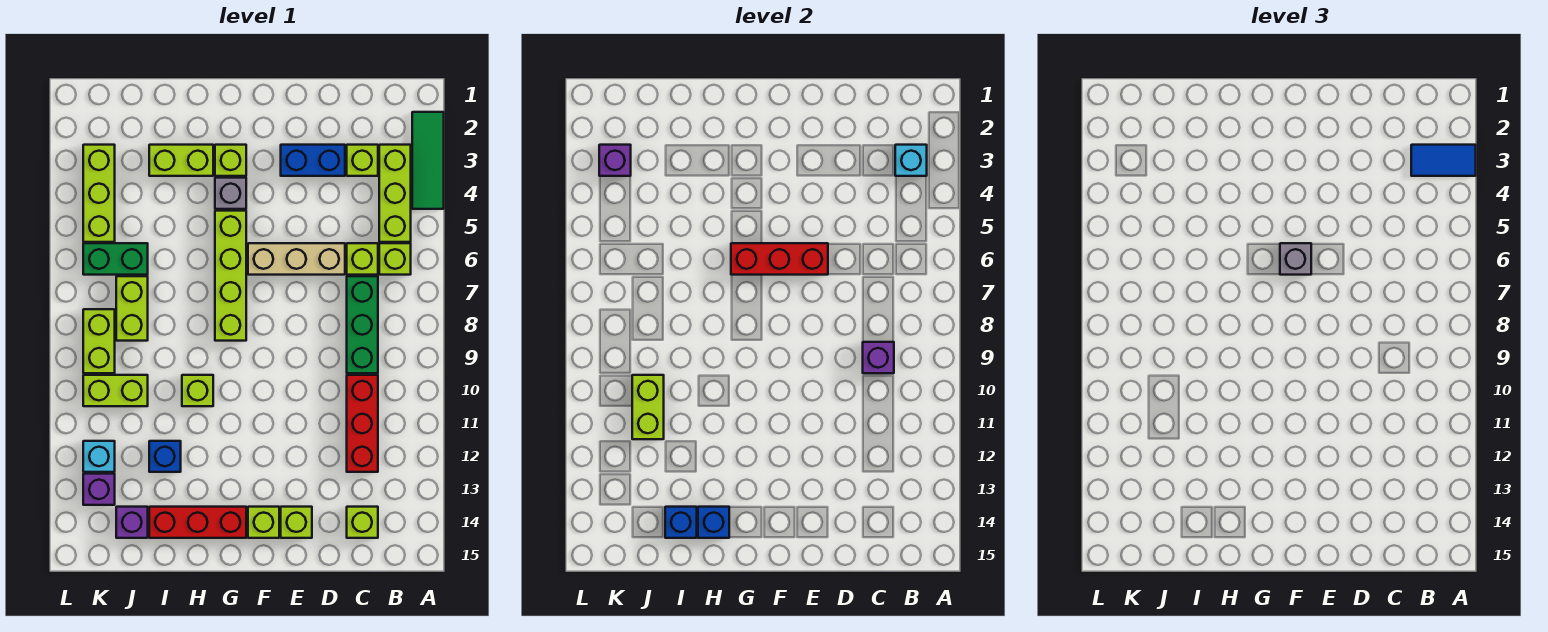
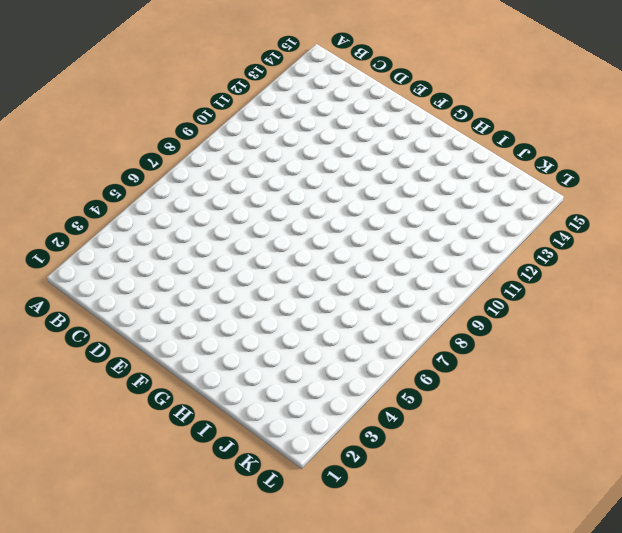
none -> green 1x3 tile [412,112,444,209]
none -> lime 1x3 brick [379,145,411,242]
none -> lime 1x1 brick [379,243,411,275]
none -> lime 1x1 brick [347,145,378,176]

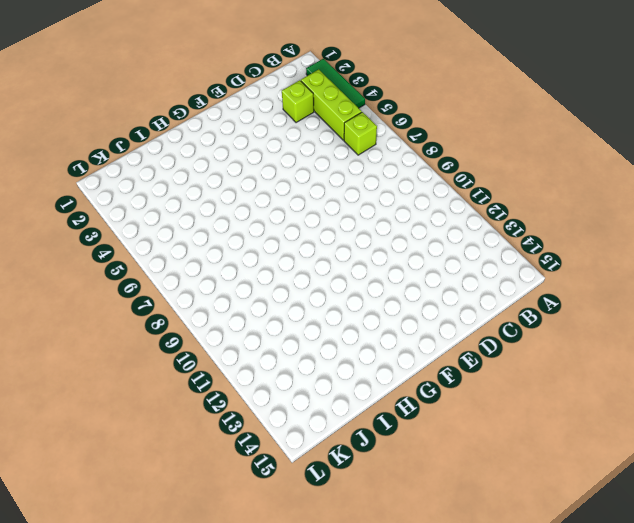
none -> lime 1x1 brick [347,243,378,275]
none -> green 1x3 brick [347,276,378,373]
none -> red 1x3 brick [347,375,378,472]
none -> lime 1x1 brick [347,507,378,538]

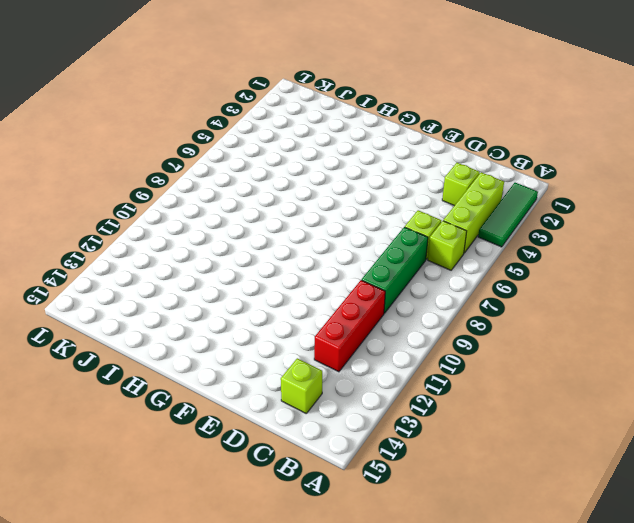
none -> blue 1x2 brick [281,145,345,176]
none -> tan 1x3 brick [248,243,345,275]
none -> lime 1x1 brick [281,507,312,538]
none -> lime 1x1 brick [248,507,279,538]

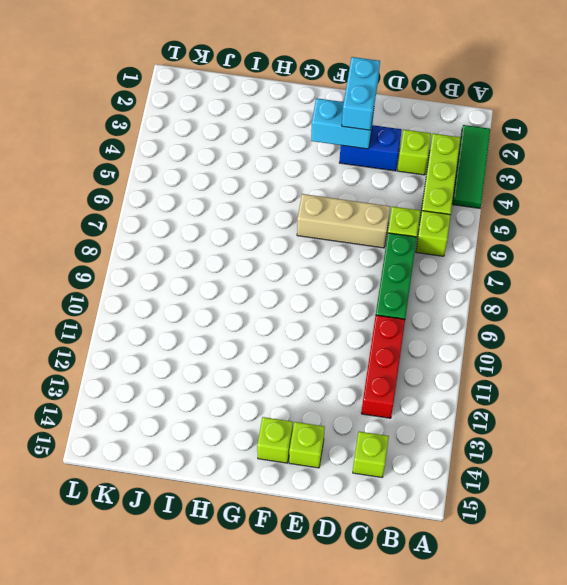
cyan 1x2 brick [342,57,380,130] -> none
cyan 1x2 brick [311,98,374,149] -> none
none -> lime 1x1 brick [215,145,246,176]
none -> grey 1x1 brick [215,178,246,209]
none -> lime 1x4 brick [215,211,246,341]
none -> red 1x3 brick [149,507,246,538]

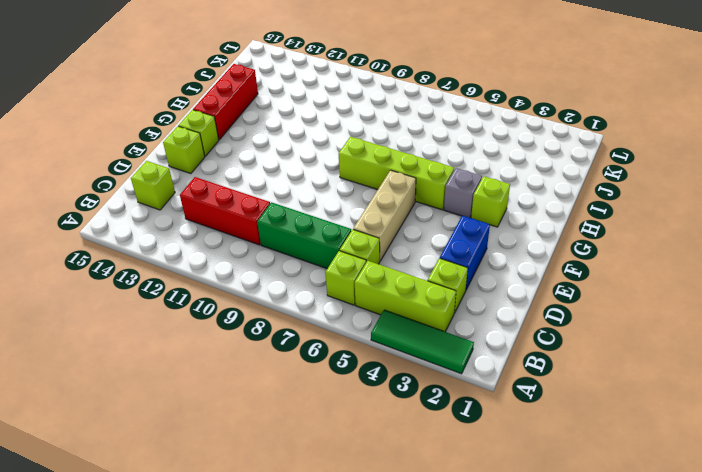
none -> lime 1x2 brick [149,145,213,176]
none -> lime 1x1 brick [182,375,213,406]
none -> blue 1x1 brick [149,441,181,472]
none -> green 1x2 brick [83,243,148,275]

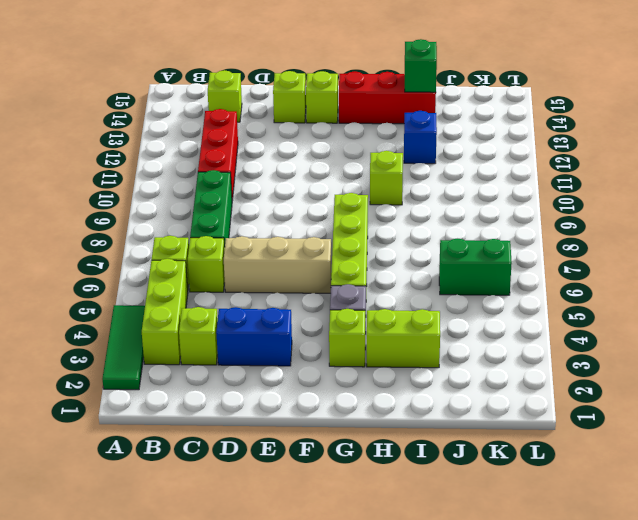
green 1x1 brick [405,39,437,92] -> blue 1x1 brick [665,507,697,538]
none -> lime 1x2 brick [116,276,148,341]
none -> lime 1x2 brick [83,375,148,406]
none -> purple 1x1 brick [116,507,148,538]
none -> lime 1x3 brick [83,145,115,242]

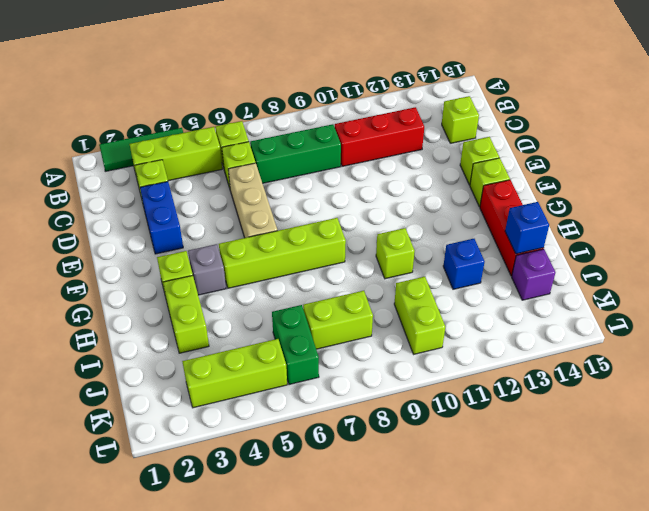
none -> lime 1x2 brick [83,309,115,373]
none -> cyan 1x1 brick [83,441,115,472]
none -> purple 1x1 brick [83,474,115,505]
none -> cyan 1x1 brick [895,145,927,176]

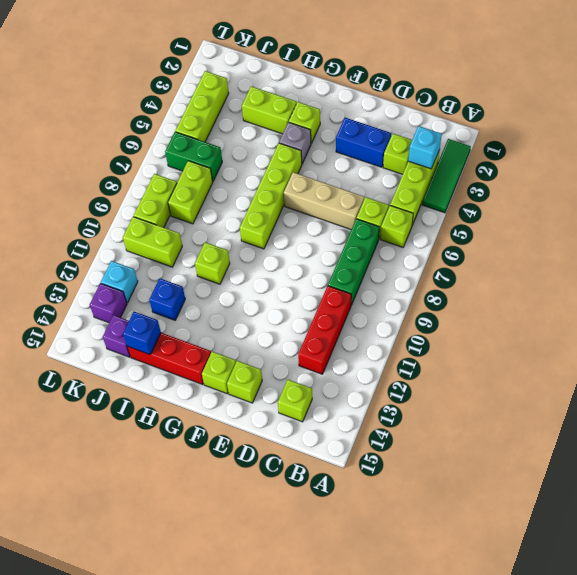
none -> purple 1x1 brick [863,342,894,373]
none -> red 1x3 brick [731,243,828,275]
none -> blue 1x1 brick [698,507,729,538]
none -> lime 1x2 brick [632,375,664,439]

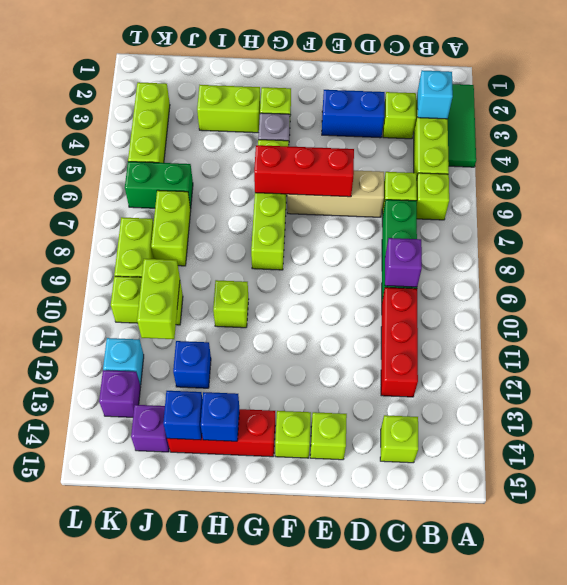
none -> purple 1x1 brick [599,145,631,176]
none -> blue 1x2 tile [1411,145,1476,176]
none -> grey 1x1 brick [1280,243,1311,275]

